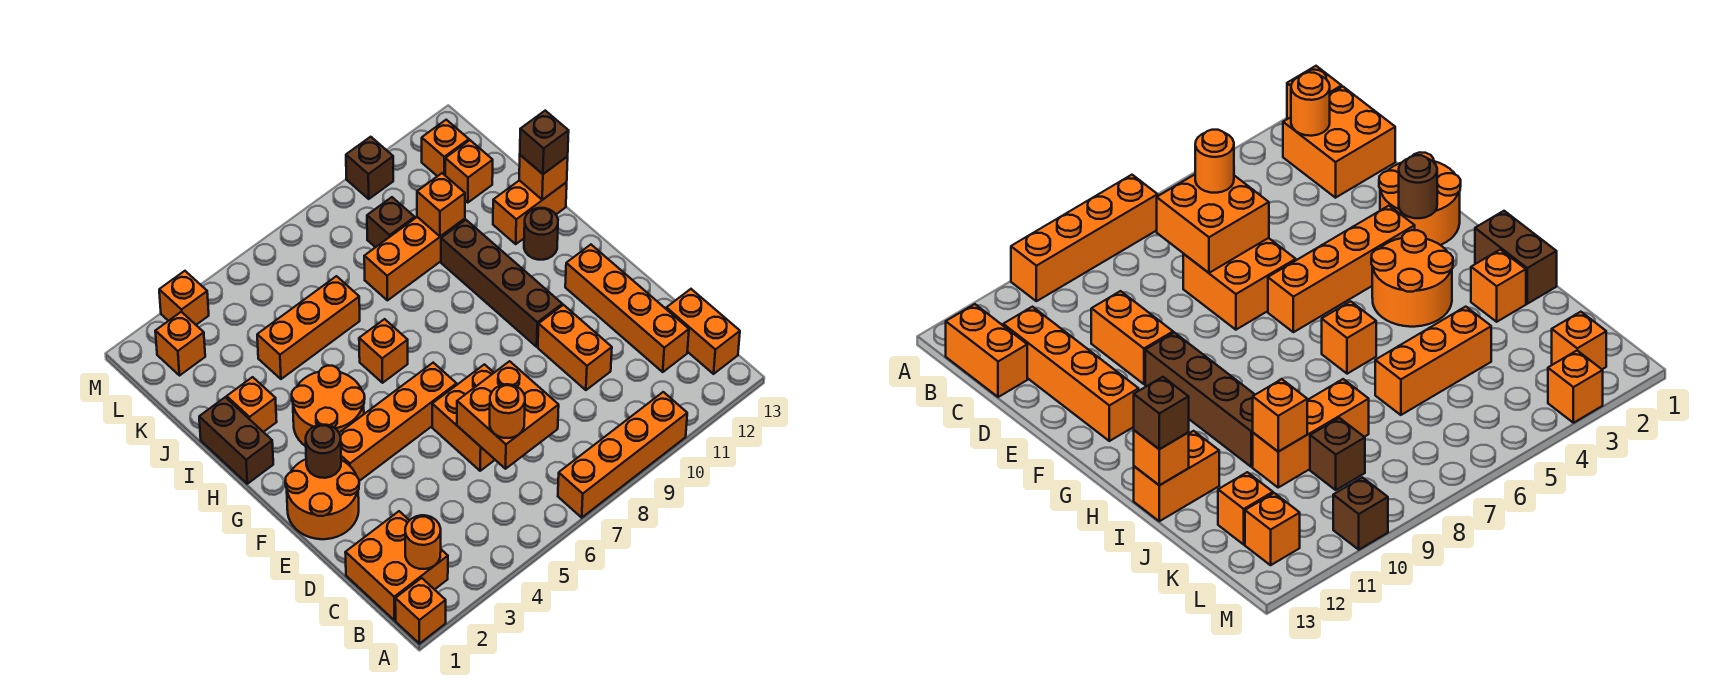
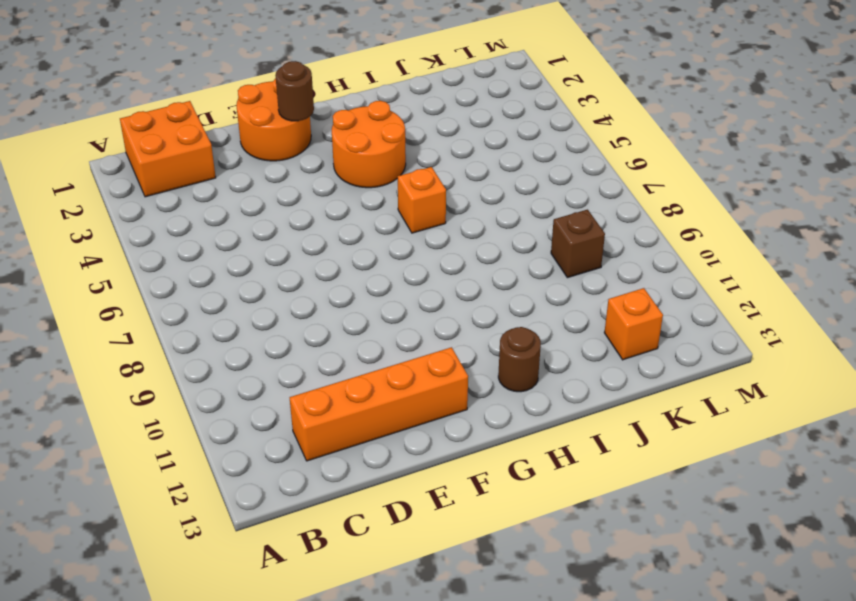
none -> orange 1x1 brick [395,578,446,644]
none -> orange 1x4 brick [558,392,687,518]
none -> orange 1x2 brick [666,289,740,374]
none -> orange 2x2 brick [432,364,495,471]

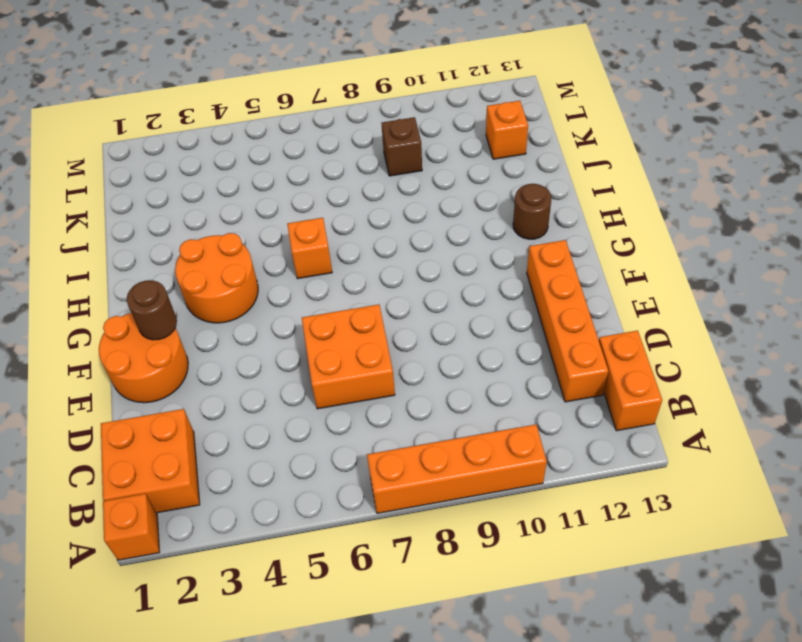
none -> orange 1x2 brick [538,305,612,390]
none -> orange 1x4 brick [339,363,457,481]
none -> brown 1x4 brick [441,220,562,347]
none -> brown 1x2 brick [199,397,273,484]

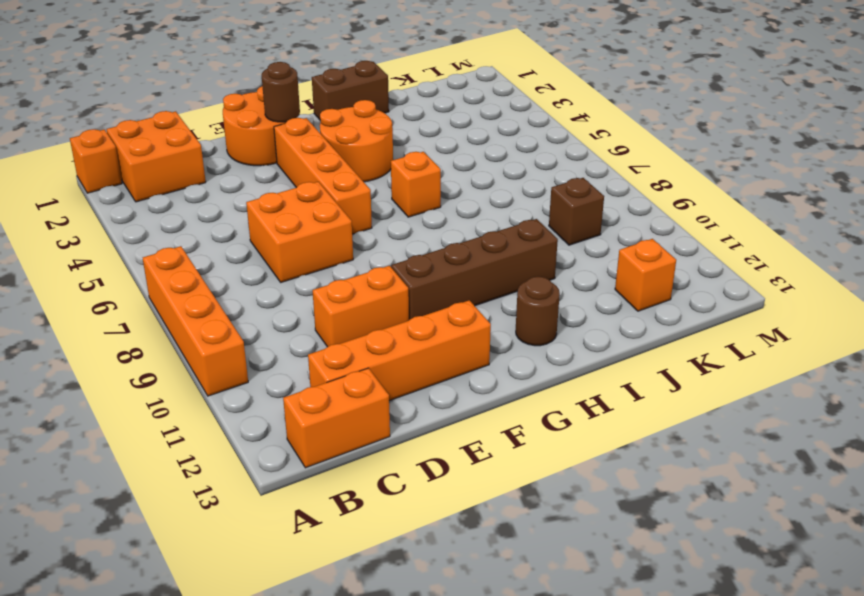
none -> orange 1x1 brick [227,377,277,432]
none -> orange 1x2 brick [493,180,567,244]
none -> orange 1x3 brick [257,276,360,379]
none -> orange 1x3 brick [364,217,465,300]

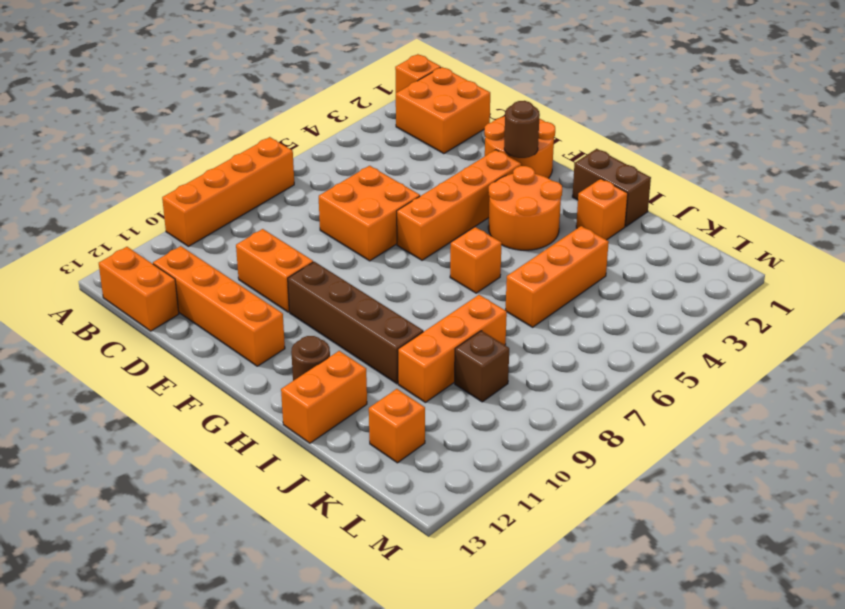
none -> orange 1x1 brick [155,312,205,375]
none -> orange 1x1 brick [422,120,469,176]
none -> orange 1x1 brick [159,271,209,325]
none -> brown 1x1 brick [346,137,393,199]

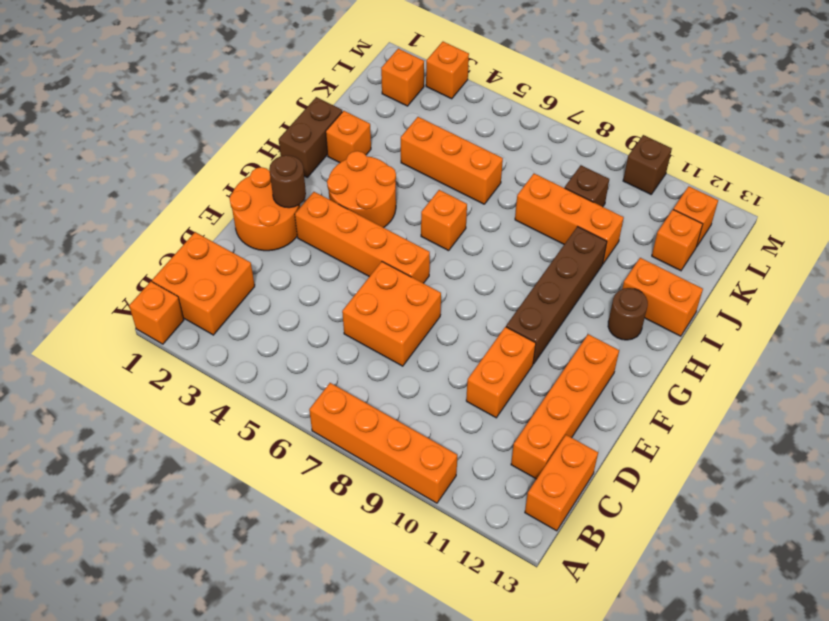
none -> orange 1x1 round brick [405,515,441,569]
none -> orange 2x2 brick [457,361,559,469]
none -> orange 1x1 brick [519,155,568,200]
none -> orange 1x1 brick [417,173,465,236]

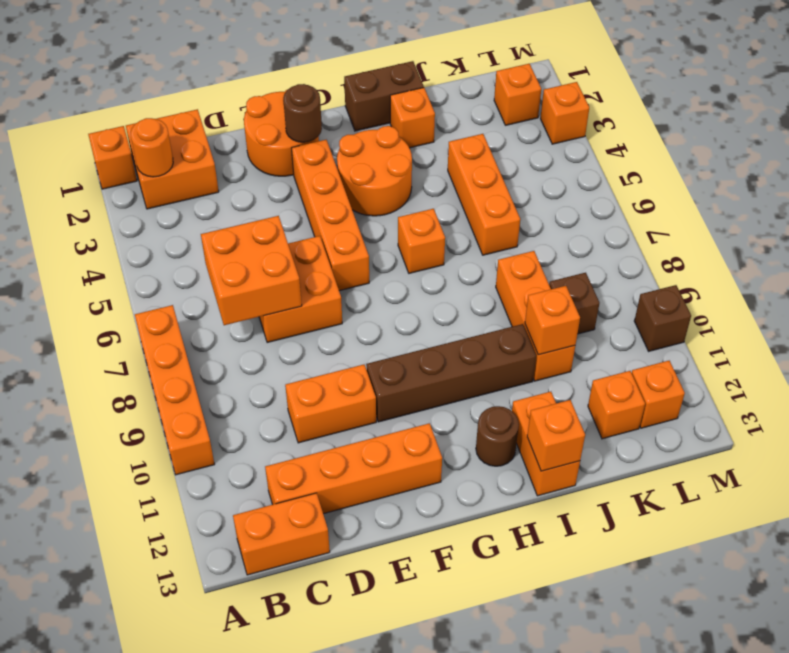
none -> orange 1x1 round brick [490,384,525,438]
none -> brown 1x1 brick [520,111,569,174]

